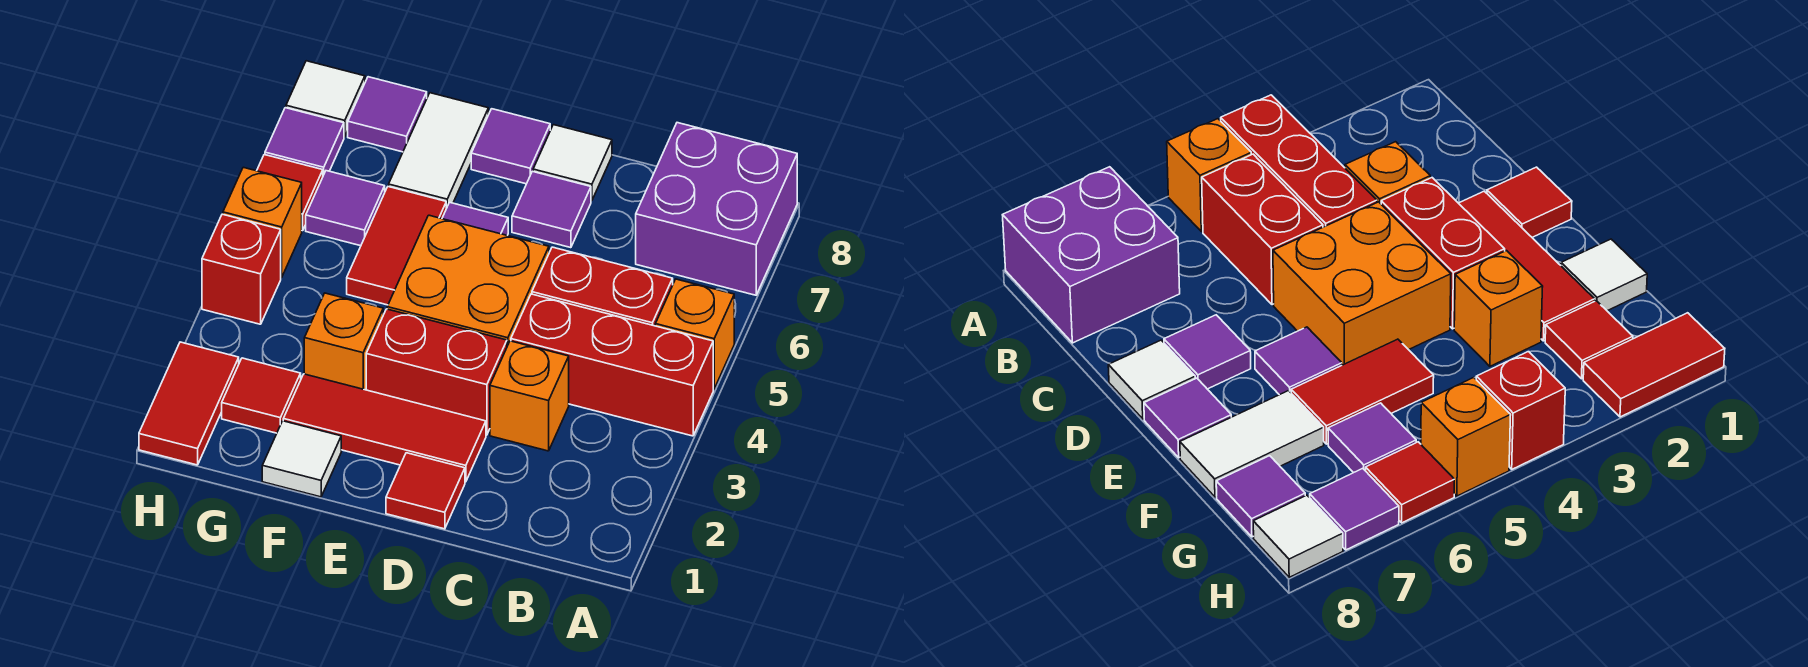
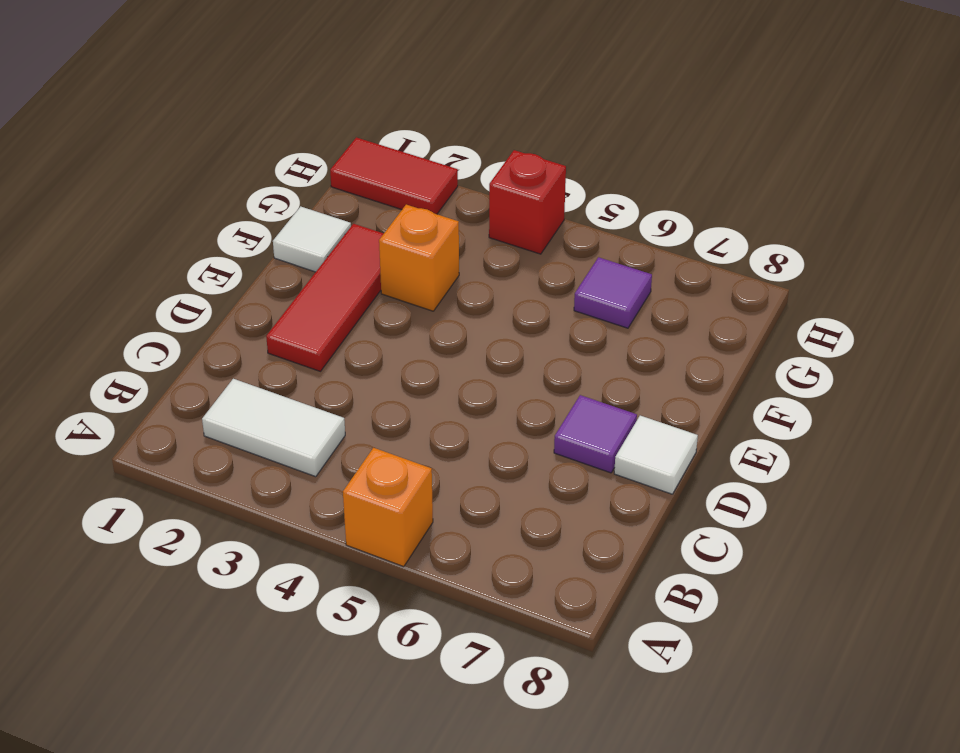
white 1x2 tile [202,379,345,477] -> white 1x2 tile moved to [389,93,488,208]
none -> red 1x3 brick [511,294,713,436]
none -> purple 2x2 brick [636,123,797,295]
none -> red 1x2 brick [532,247,673,326]

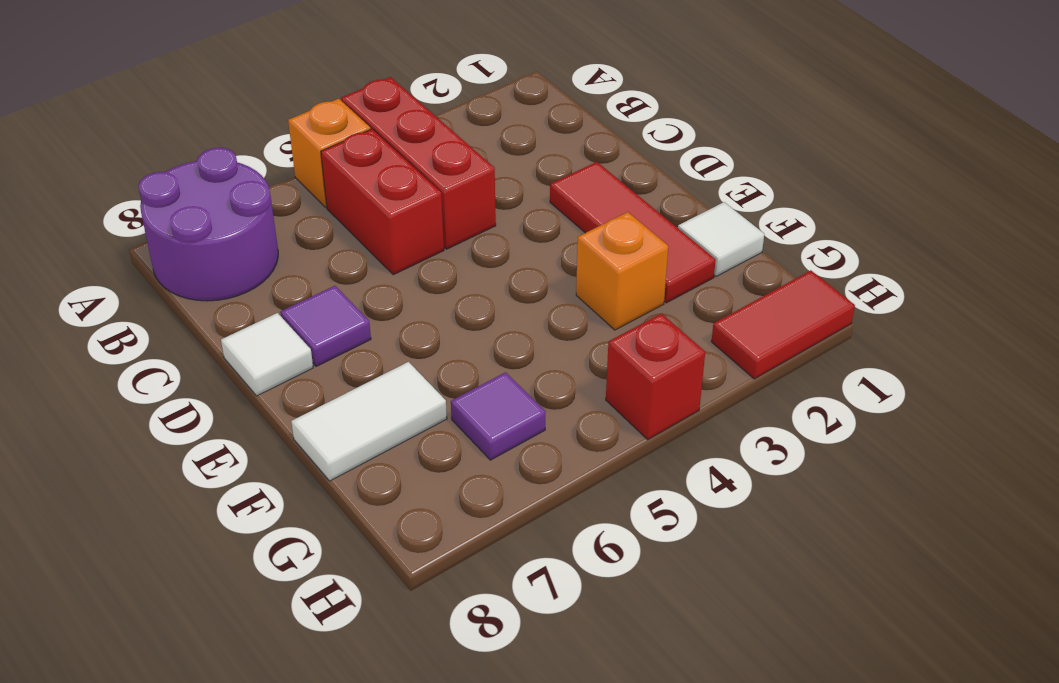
purple 2x2 round brick [138,148,278,301] -> purple 2x2 brick [636,123,797,295]
none -> orange 1x1 brick [490,341,569,451]
none -> red 1x1 tile [386,453,465,529]
none -> red 1x2 brick [366,309,507,435]

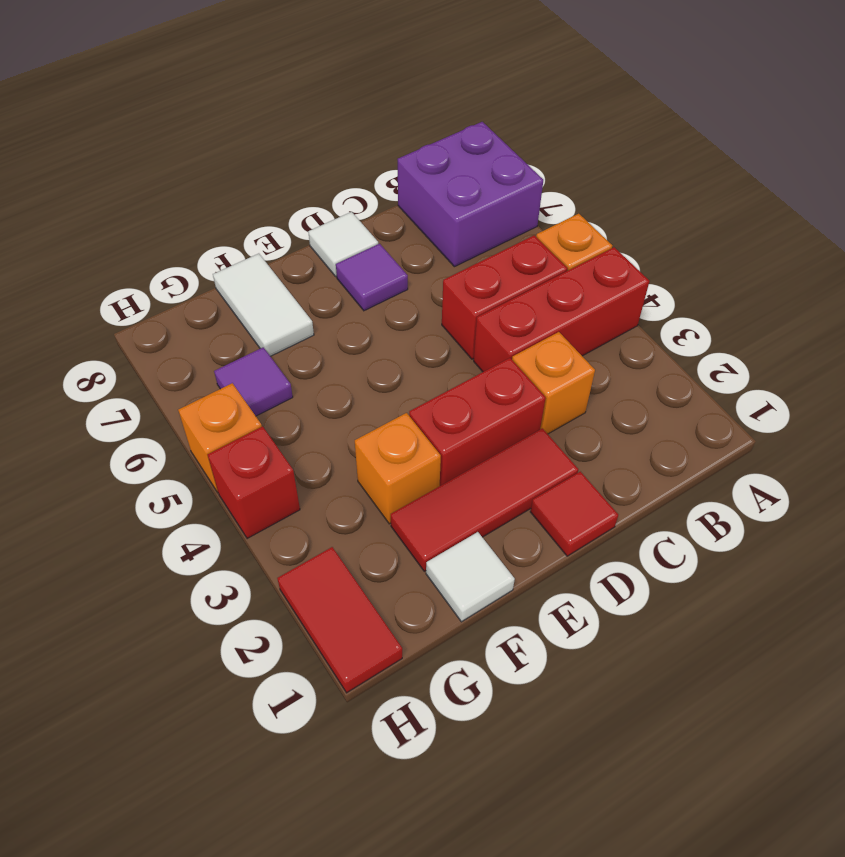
none -> orange 2x2 brick [387,215,549,346]
none -> purple 1x1 tile [442,202,508,236]
none -> purple 1x1 tile [471,109,550,184]

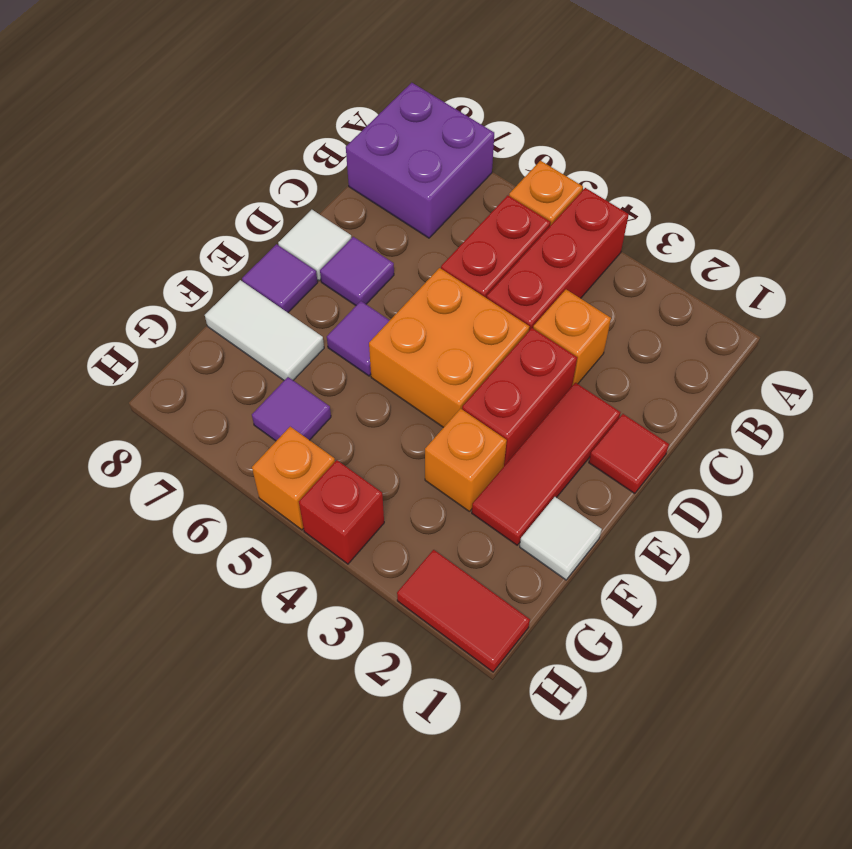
none -> red 1x2 tile [347,187,446,305]
none -> red 1x1 tile [222,358,301,433]
none -> purple 1x1 tile [348,77,427,152]

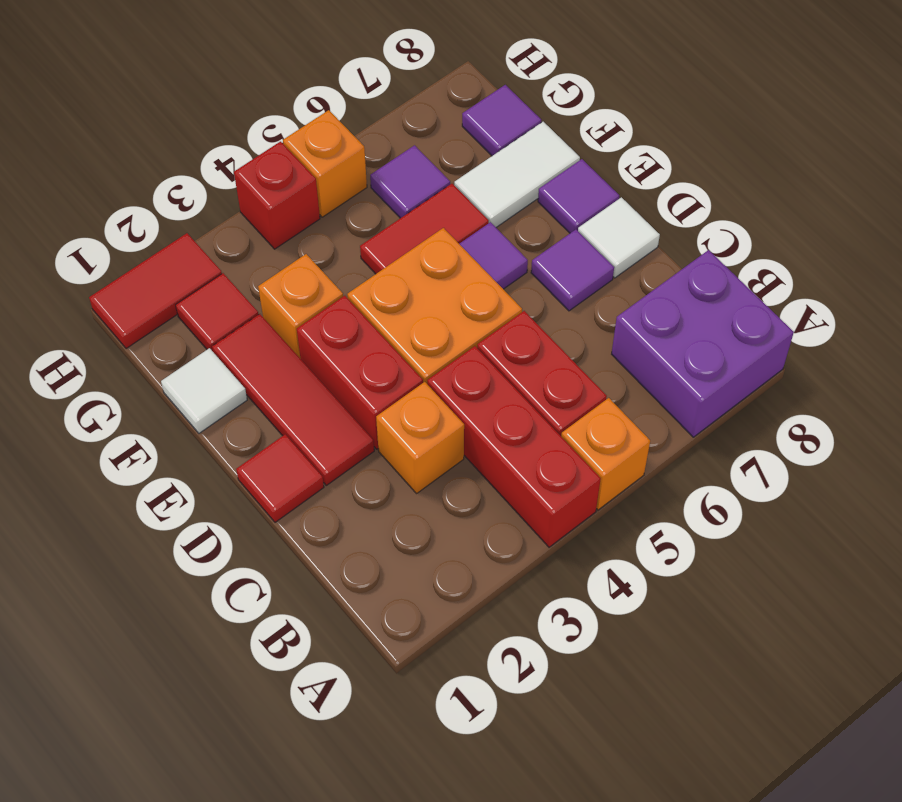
none -> red 1x1 tile [257,155,323,231]
none -> purple 1x1 tile [265,108,344,175]
none -> white 1x1 tile [286,61,365,137]

